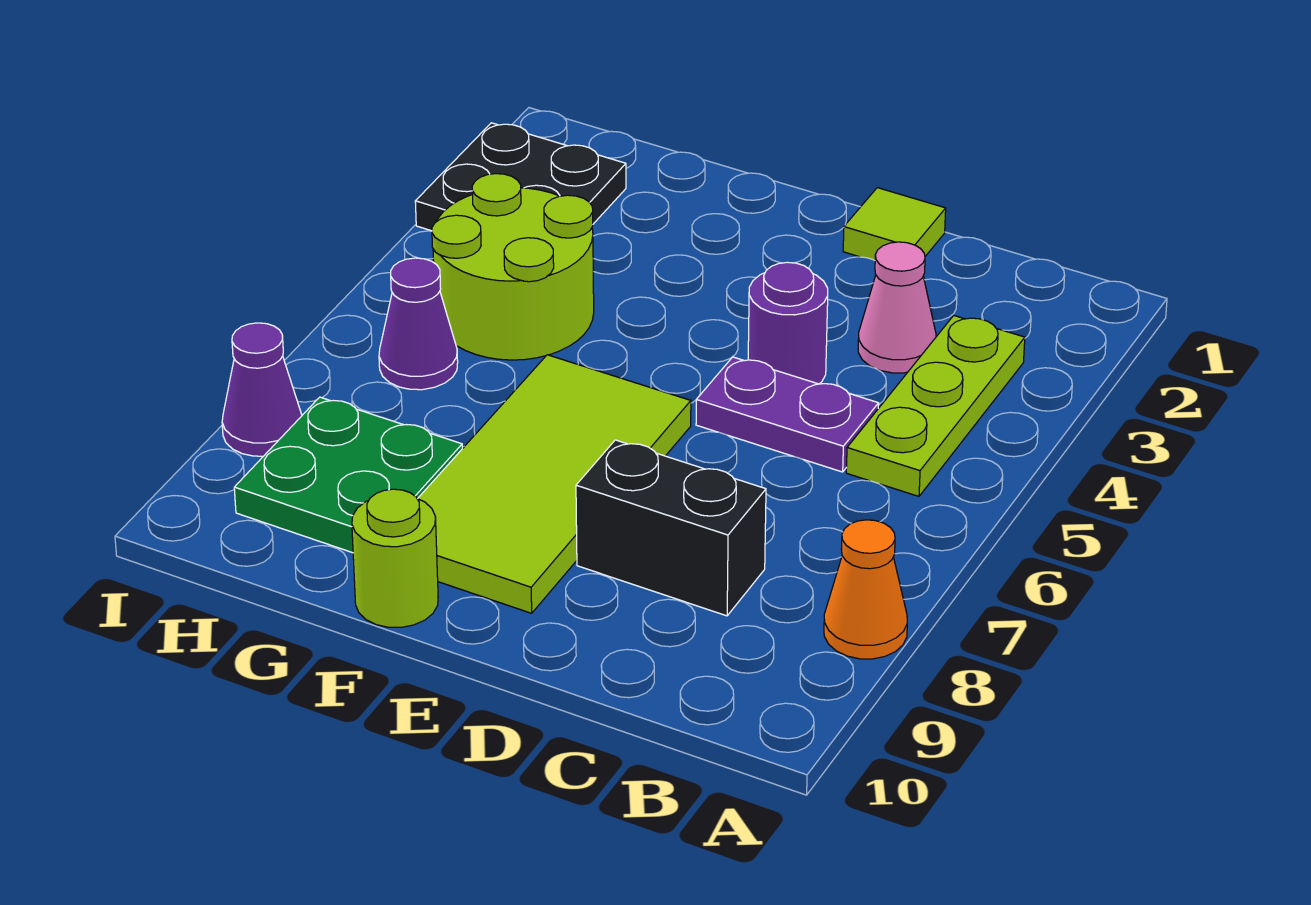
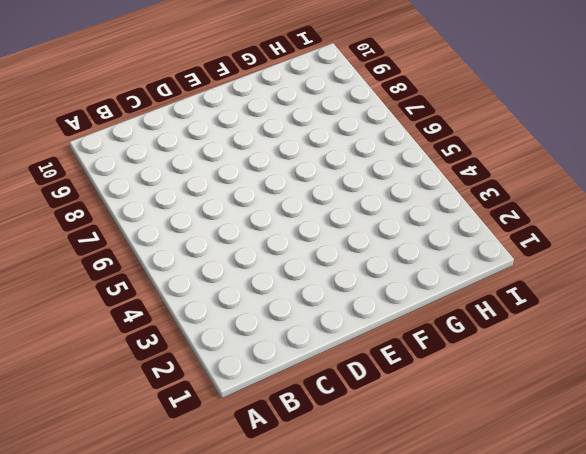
none -> orange 1x1 cone [824,520,907,659]
none -> lime 1x3 plate [846,316,1025,496]
none -> pink 1x1 cone [858,242,936,373]

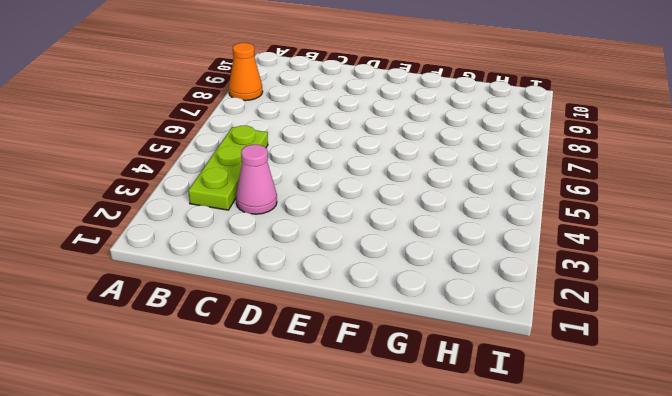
none -> purple 1x2 plate [696,357,879,472]
none -> black 1x2 brick [576,440,766,616]
none -> lime 1x1 tile [843,188,946,260]

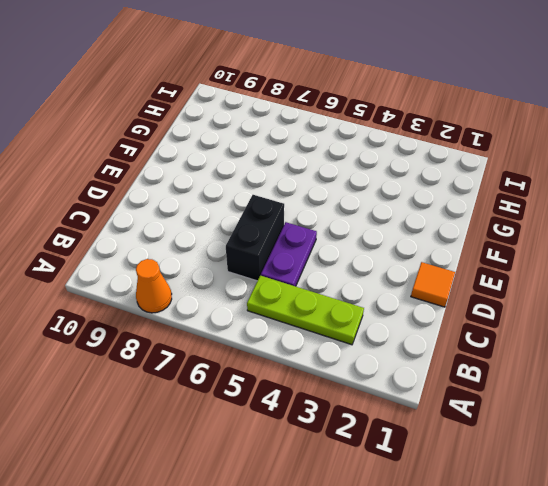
black 1x2 brick [226,195,284,281] -> black 1x2 brick moved to [576,440,766,616]
orange 1x1 tile [411,262,455,307] -> lime 1x1 tile [843,188,946,260]
none -> pink 1x1 cone [858,242,936,373]
none -> purple 1x1 round brick [748,262,828,384]
none -> lime 2x4 tile [418,355,691,613]

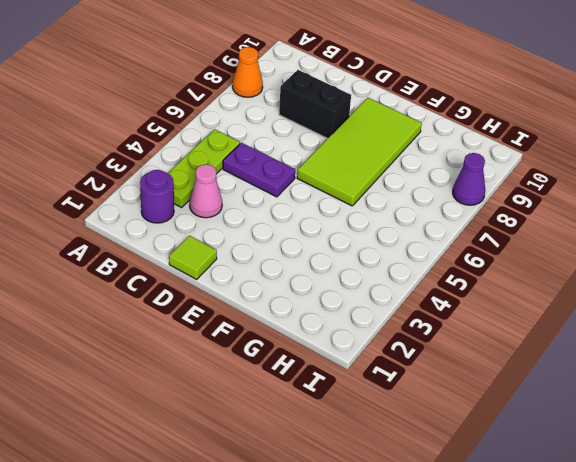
purple 1x1 round brick [140,170,174,223] -> purple 1x1 round brick moved to [748,262,828,384]
none -> lime 1x1 round brick [352,489,438,627]
none -> lime 2x2 round brick [432,174,594,360]
none -> green 2x2 plate [234,397,462,553]

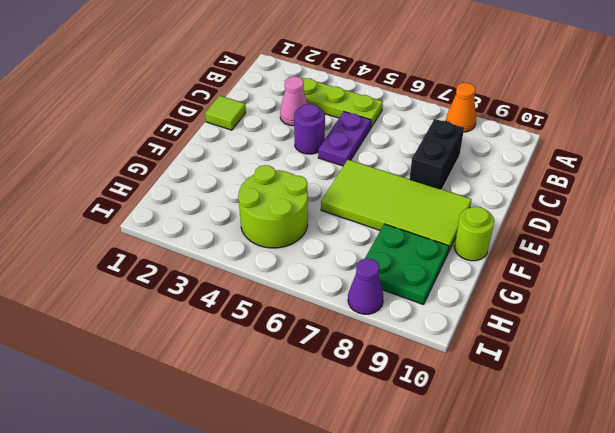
none -> black 2x2 plate [415,123,626,231]
none -> purple 1x1 cone [379,258,458,390]

